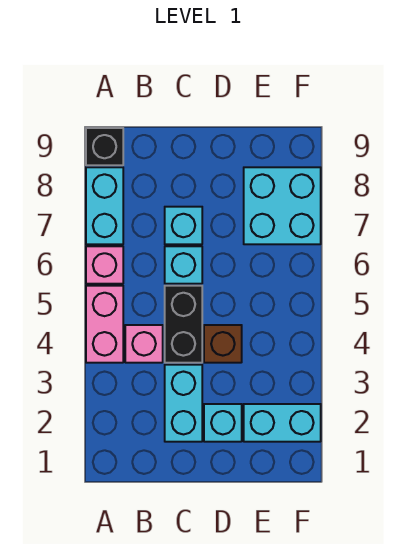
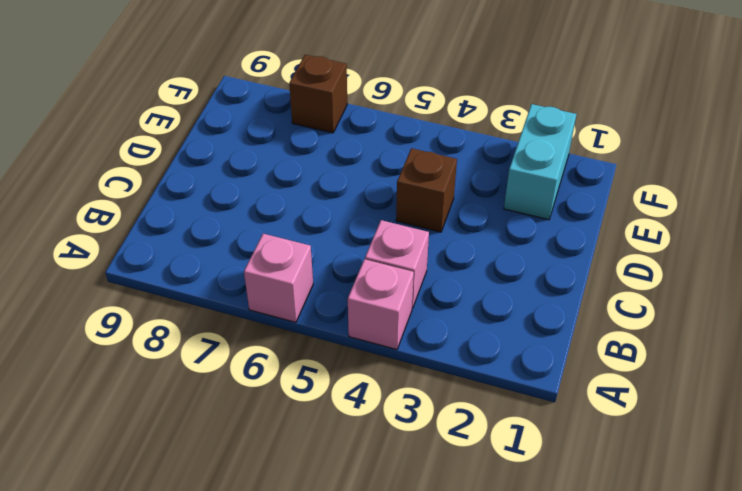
pink 1x1 brick [348,259,414,350] -> pink 1x2 brick [86,286,123,363]
brown 1x1 brick [289,55,347,133] -> cyan 2x2 brick [244,167,321,244]
none -> cyan 1x2 brick [86,167,123,244]
none -> black 1x1 brick [86,128,123,165]
none -> cyan 1x2 brick [165,365,202,442]

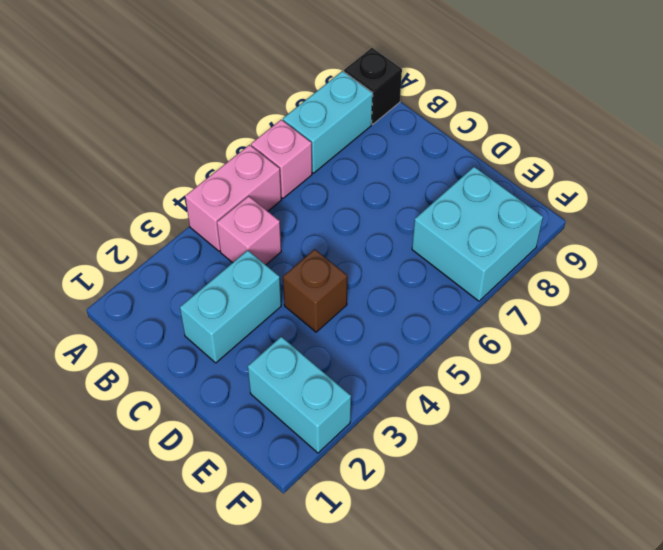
none -> black 1x2 brick [165,286,202,363]
none -> cyan 1x1 brick [165,246,202,284]
none -> cyan 1x1 brick [165,207,202,244]

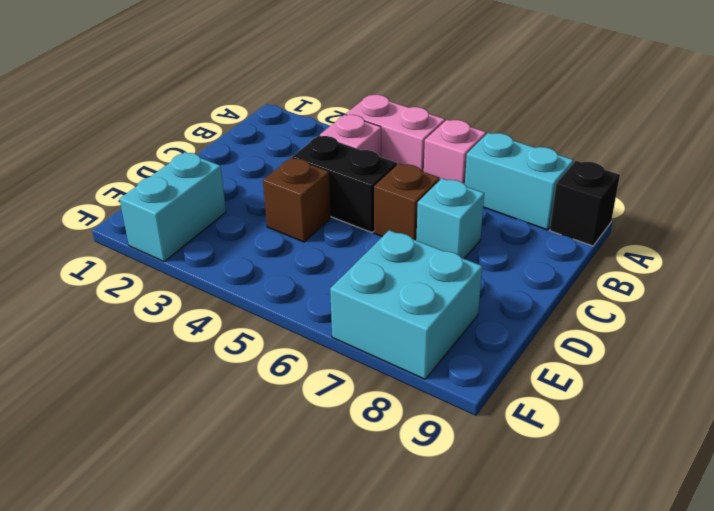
brown 1x1 brick [374,164,440,240] -> cyan 1x1 brick [165,246,202,284]
none -> cyan 1x2 brick [165,365,202,442]
none -> cyan 1x1 brick [204,404,242,442]

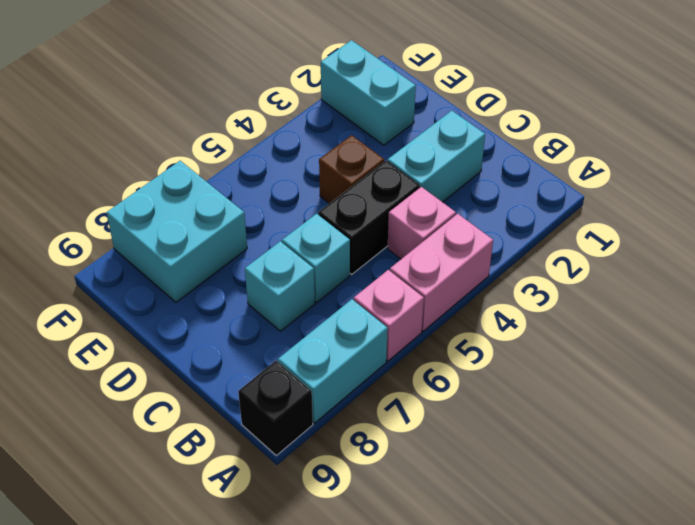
none -> cyan 1x1 brick [204,404,242,442]

